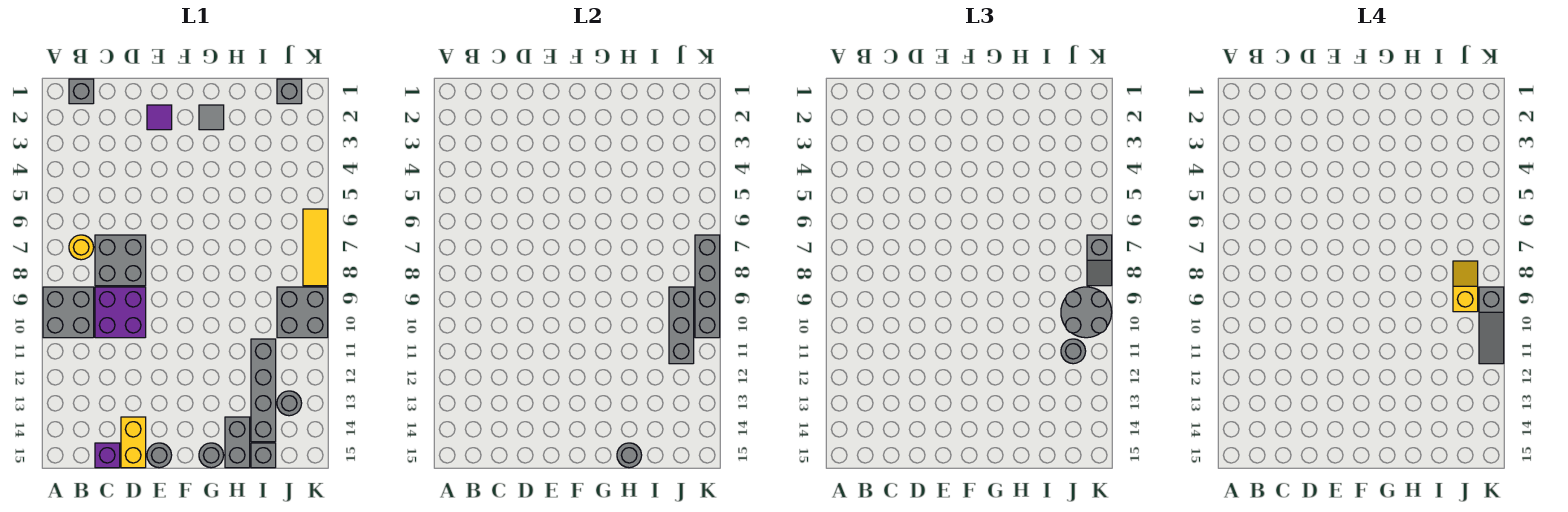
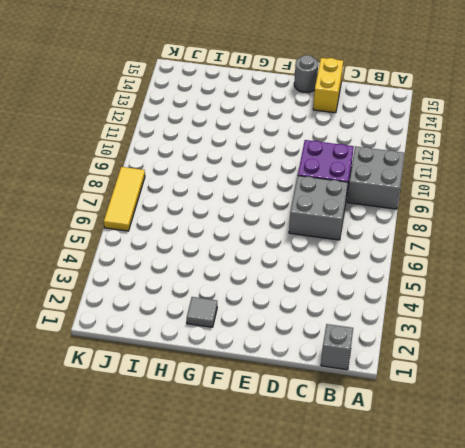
none -> yellow 1x1 round brick [69,235,94,260]
none -> purple 1x1 brick [95,443,120,468]
none -> purple 1x1 tile [147,105,172,130]

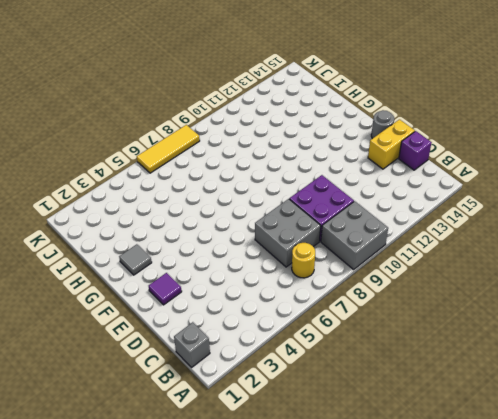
none -> grey 1x1 round brick [199,443,224,468]
none -> grey 1x2 brick [225,417,250,468]
none -> grey 1x4 brick [251,339,276,442]

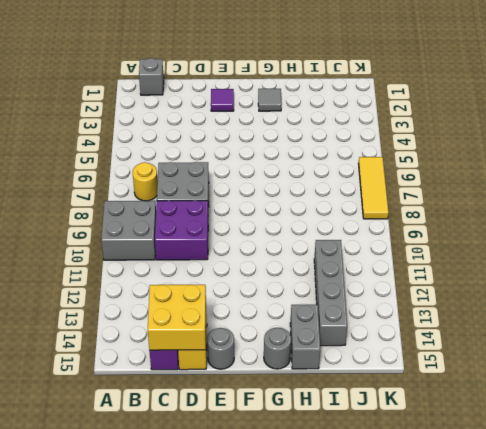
yellow 2x2 brick [148,285,206,350] -> none
none -> grey 1x1 brick [251,443,276,468]
none -> grey 1x1 brick [277,79,302,104]
none -> grey 2x2 brick [277,287,328,338]

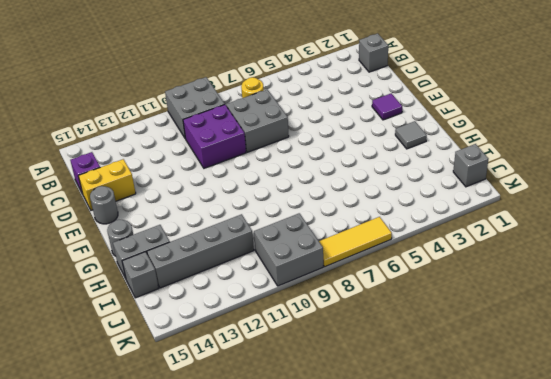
none -> grey 1x1 round brick [277,391,302,416]
none -> grey 1x1 round brick [617,443,642,468]
none -> grey 1x3 brick [669,287,694,364]

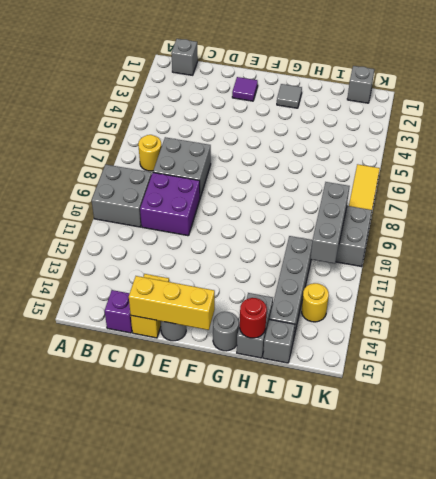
yellow 1x3 brick [129,276,215,330] -> none
red 1x1 round brick [240,298,267,338] -> grey 1x1 round brick [617,443,642,468]
yellow 1x1 round brick [302,283,329,322] -> grey 1x1 round brick [277,391,302,416]
none -> grey 1x4 brick [695,235,720,338]
none -> grey 2x2 round brick [1061,287,1112,338]
none -> grey 1x1 round brick [1061,339,1086,364]

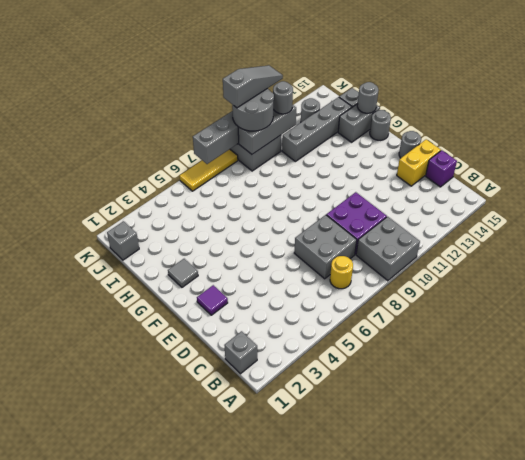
none -> grey 1x2 slope [1087,235,1112,286]
none -> yellow 1x2 slope [1453,261,1478,312]

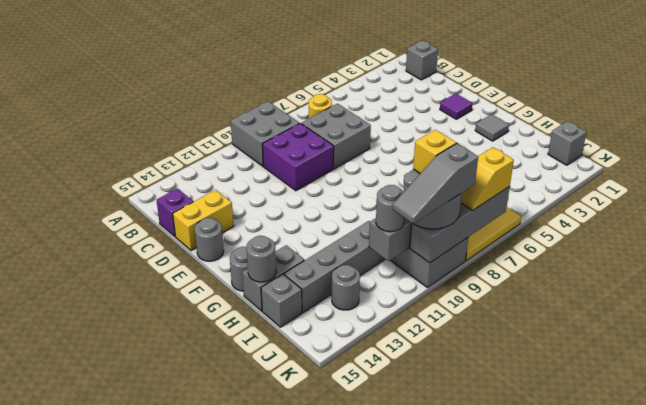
yellow 1x2 slope [461,147,514,210] -> grey 1x2 slope [1087,235,1112,286]

